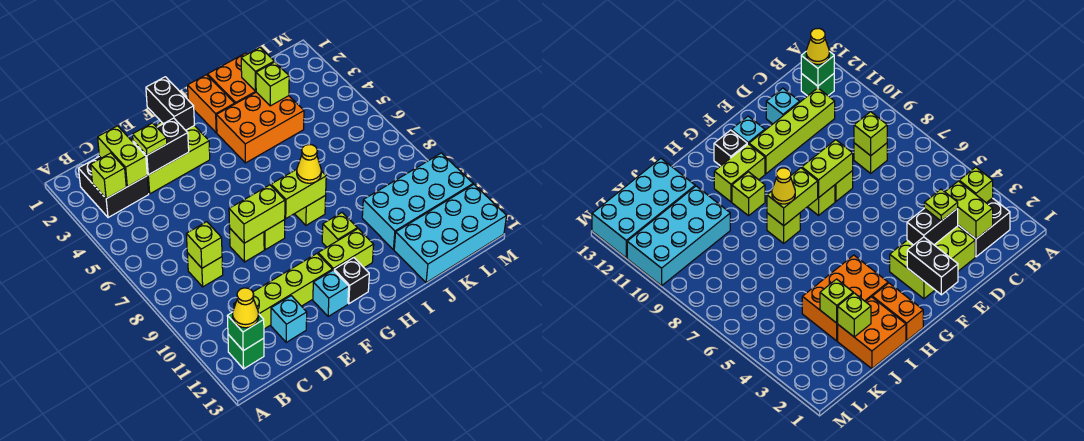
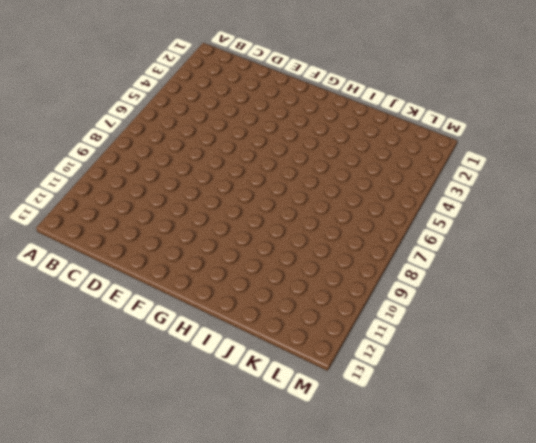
none -> black 2x2 brick [79,156,149,218]
none -> green 1x1 brick [228,334,264,369]
none -> lime 1x1 brick [187,253,223,287]
none -> lime 1x4 brick [234,254,332,329]

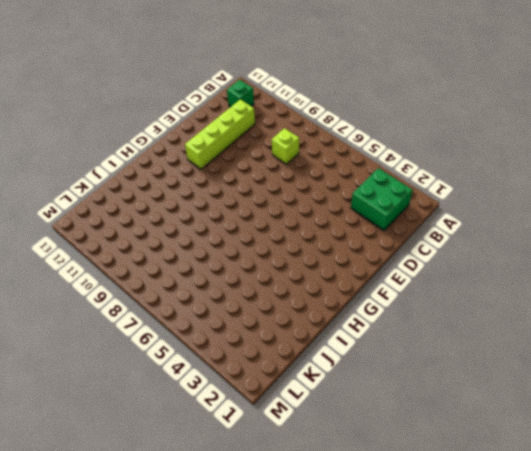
green 2x2 brick [351,168,412,230] -> black 2x2 brick [79,156,149,218]
none -> lime 2x3 brick [130,122,210,194]
none -> cyan 1x1 brick [271,296,307,342]
none -> lime 1x1 brick [230,229,264,262]
none -> lime 1x1 brick [264,220,285,250]

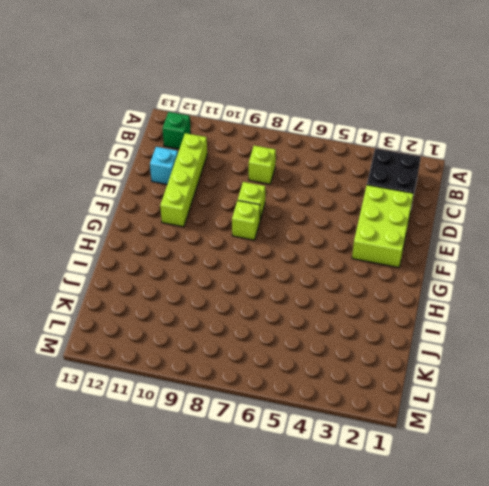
none -> cyan 1x1 brick [313,270,349,316]
none -> lime 1x2 brick [318,229,374,270]
none -> black 1x1 brick [334,258,369,304]
none -> orange 1x2 brick [188,75,235,133]

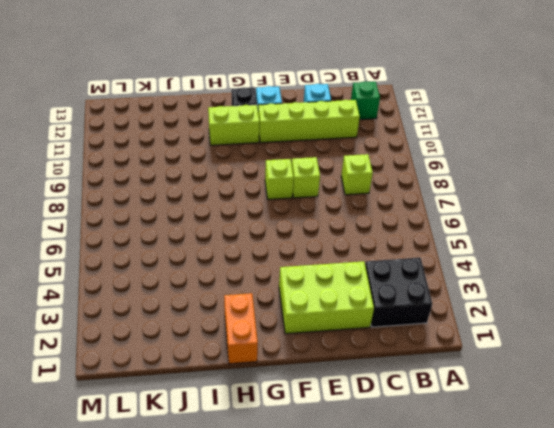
none -> orange 2x3 brick [216,92,304,163]
none -> lime 1x1 brick [295,195,326,225]
none -> lime 1x1 brick [322,213,357,247]
none -> orange 2x2 brick [207,53,256,104]

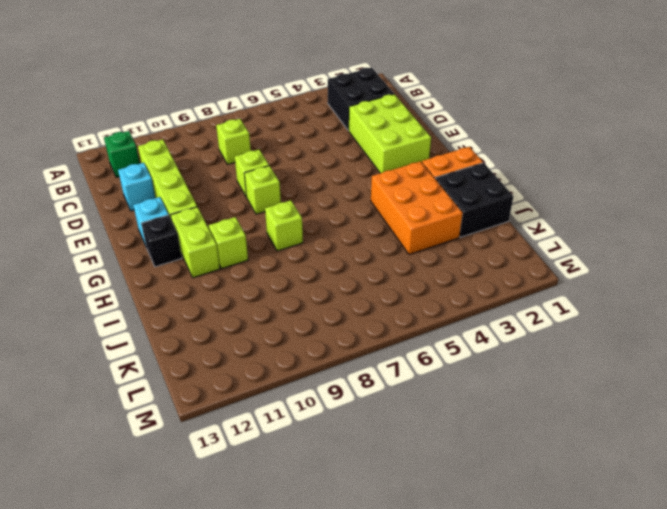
black 2x2 brick [436,163,513,237] -> orange 2x2 brick [207,53,256,104]
none -> cyan 2x4 brick [362,153,473,250]
none -> cyan 2x4 brick [394,185,506,283]
none -> lime 1x1 brick [91,153,126,199]
none -> green 1x1 brick [227,312,264,351]

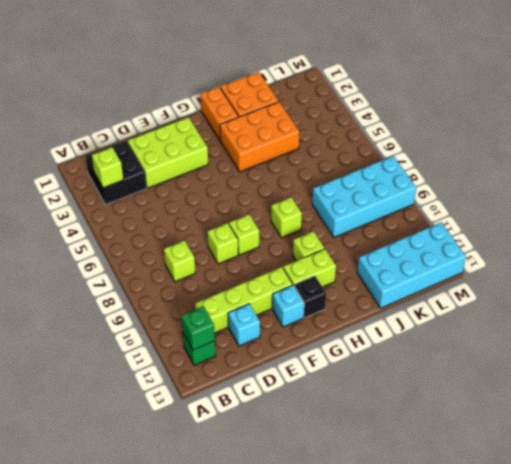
cyan 2x4 brick [312,156,416,237] -> cyan 2x4 brick moved to [362,153,473,250]
none -> lime 1x2 brick [98,126,147,187]
none -> lime 1x1 brick [186,222,222,268]
none -> black 1x2 brick [133,118,189,175]
none -> lime 1x2 brick [229,185,285,243]

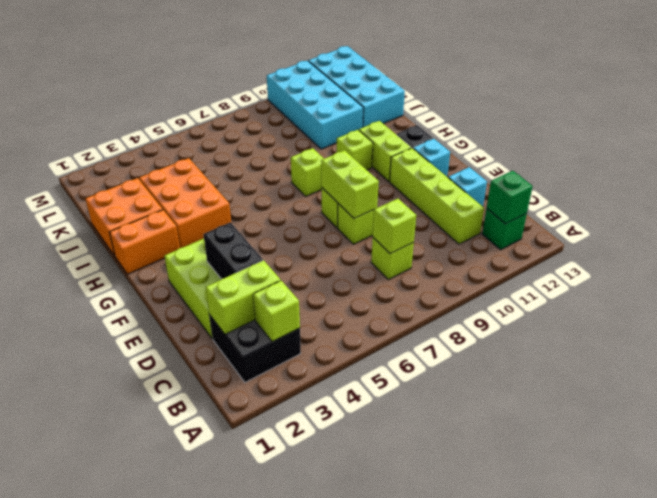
none -> black 1x2 brick [146,77,194,130]
none -> lime 1x2 brick [271,169,326,218]
none -> lime 1x1 brick [241,48,274,91]
none -> lime 1x1 brick [256,62,289,106]

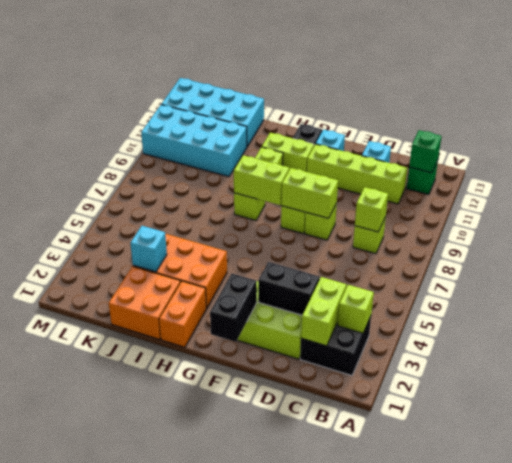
cyan 1x1 brick [130,226,167,272] -> lime 1x1 brick [256,62,289,106]
none -> lime 1x1 brick [241,48,274,91]
none -> yellow 1x1 cone [233,288,259,328]
none -> lime 1x1 plate [133,123,167,155]
none -> yellow 1x1 cone [297,145,321,183]

